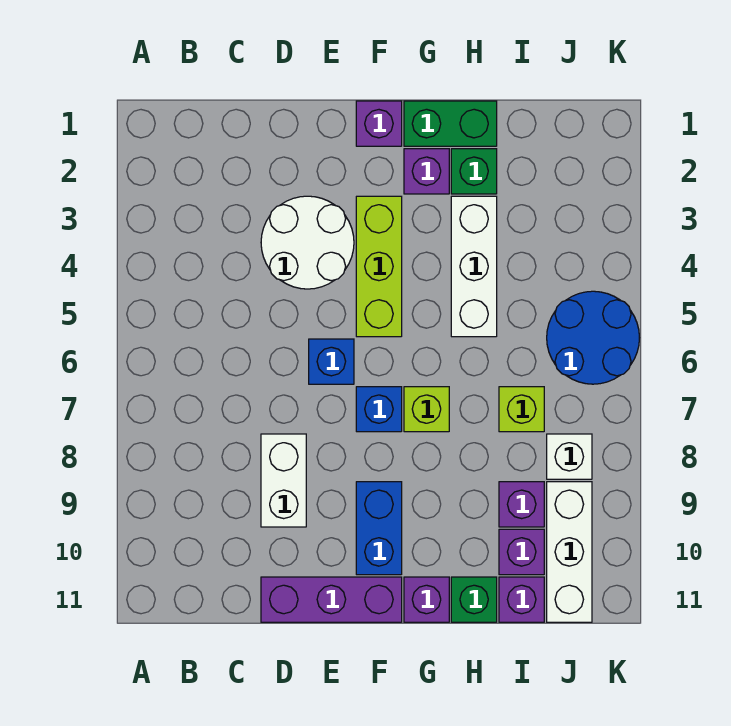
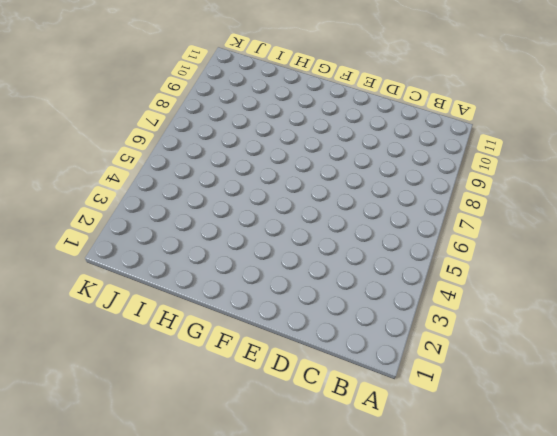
none -> white 2x2 round brick [261,196,354,289]
none -> white 1x2 brick [261,434,306,527]
none -> purple 1x3 brick [261,577,402,622]

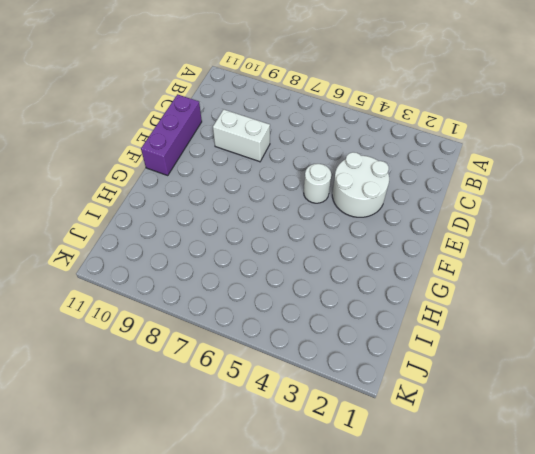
white 1x1 round brick [304,164,331,203] -> none
none -> blue 1x1 brick [309,339,354,384]
none -> purple 1x1 brick [356,101,402,146]
none -> lime 1x3 brick [356,196,402,337]

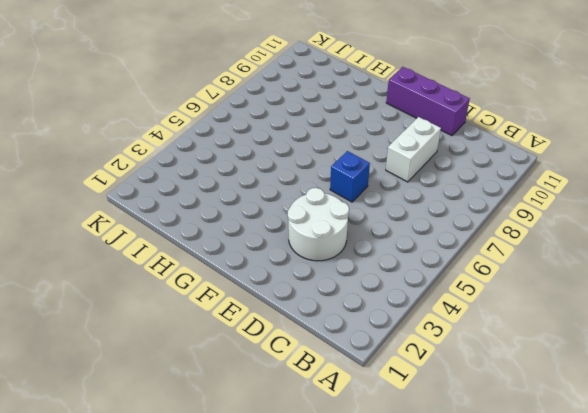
none -> purple 1x1 brick [356,101,402,146]
none -> lime 1x3 brick [356,196,402,337]
none -> blue 1x1 brick [356,387,402,432]

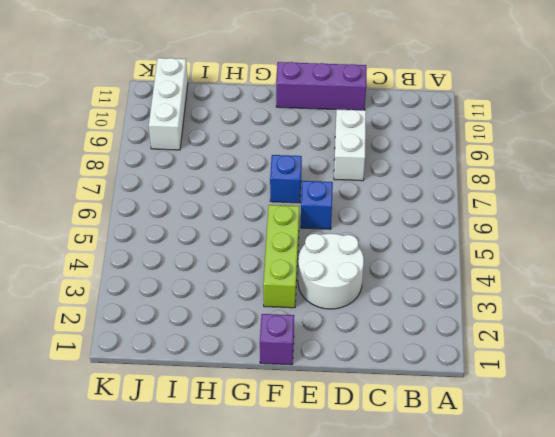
none -> blue 1x2 brick [356,482,402,575]
none -> green 1x2 brick [404,101,497,146]
none -> purple 1x1 brick [404,149,449,194]

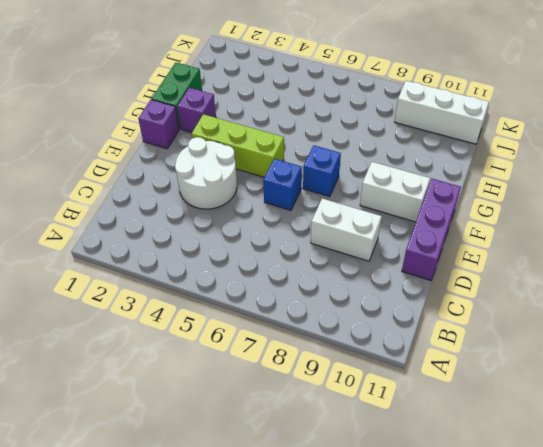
white 1x2 brick [360,162,430,222] -> blue 1x2 brick [356,482,402,575]
none -> lime 1x1 brick [404,387,449,432]
none -> purple 1x1 brick [404,577,449,622]
none -> green 1x1 brick [451,149,497,194]

